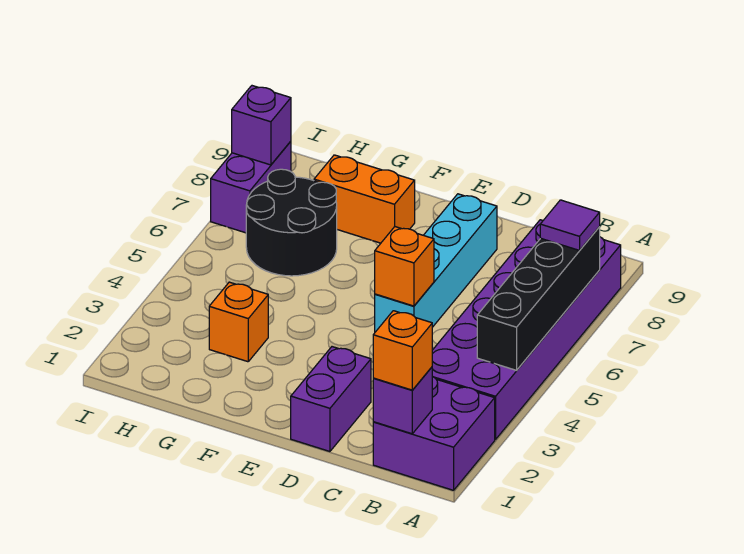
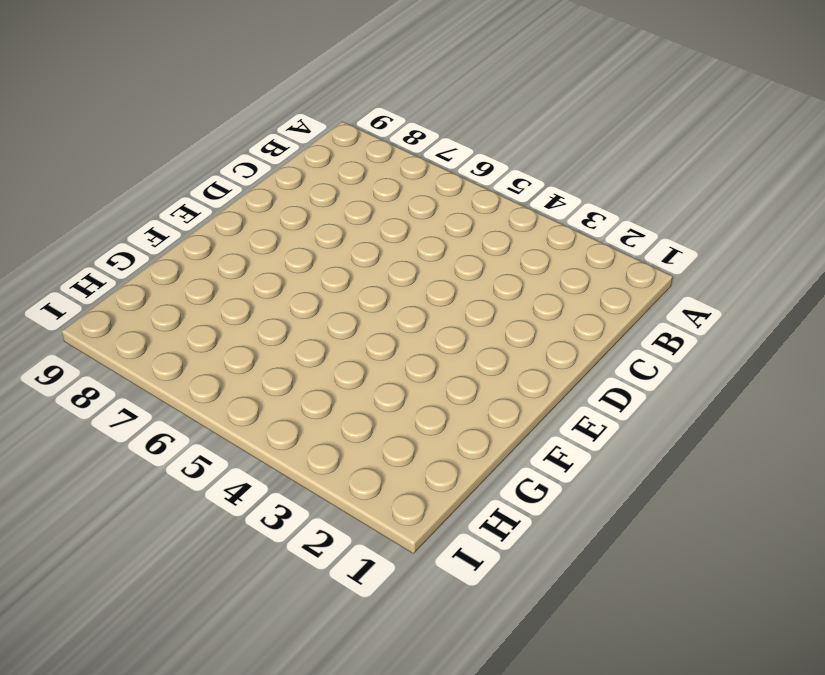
none -> purple 2x2 brick [373,376,495,490]
none -> purple 2x6 brick [432,220,621,439]
none -> purple 1x2 brick [291,347,371,451]

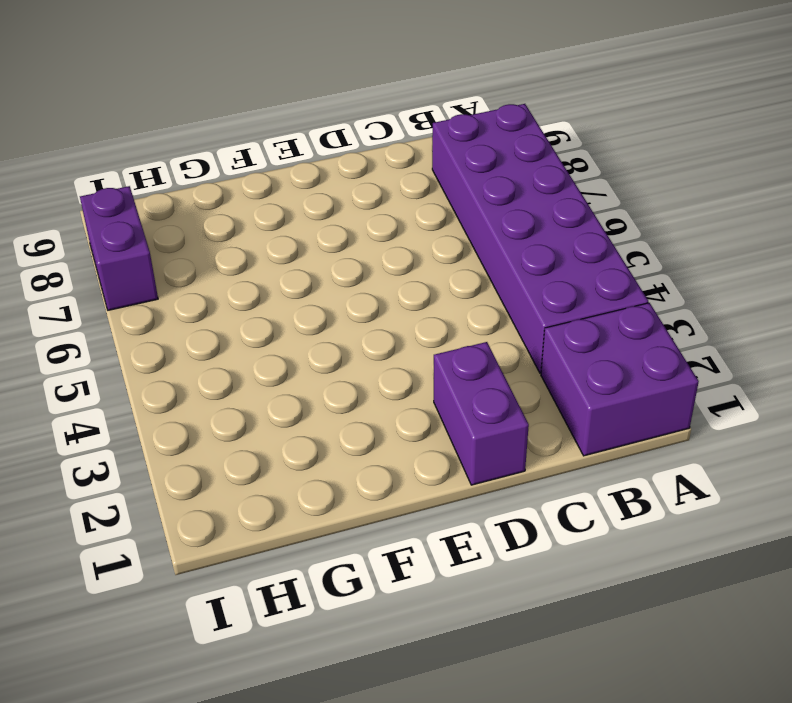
none -> cyan 1x4 brick [375,194,497,332]
none -> orange 1x2 brick [314,155,415,243]
none -> orange 1x1 brick [209,282,268,362]

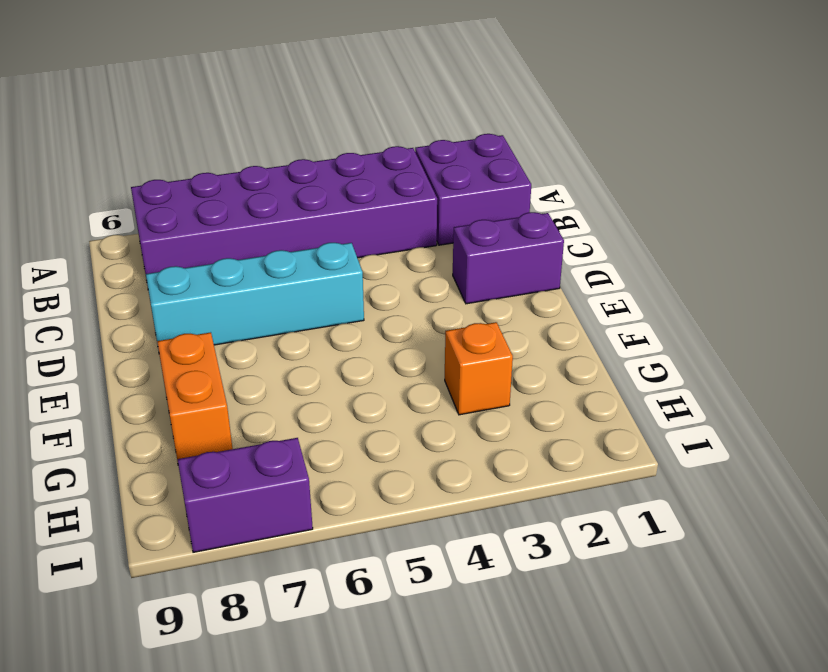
none -> black 2x2 round brick [246,169,337,276]
none -> black 1x4 brick [477,227,600,370]
none -> purple 1x1 brick [373,367,432,434]

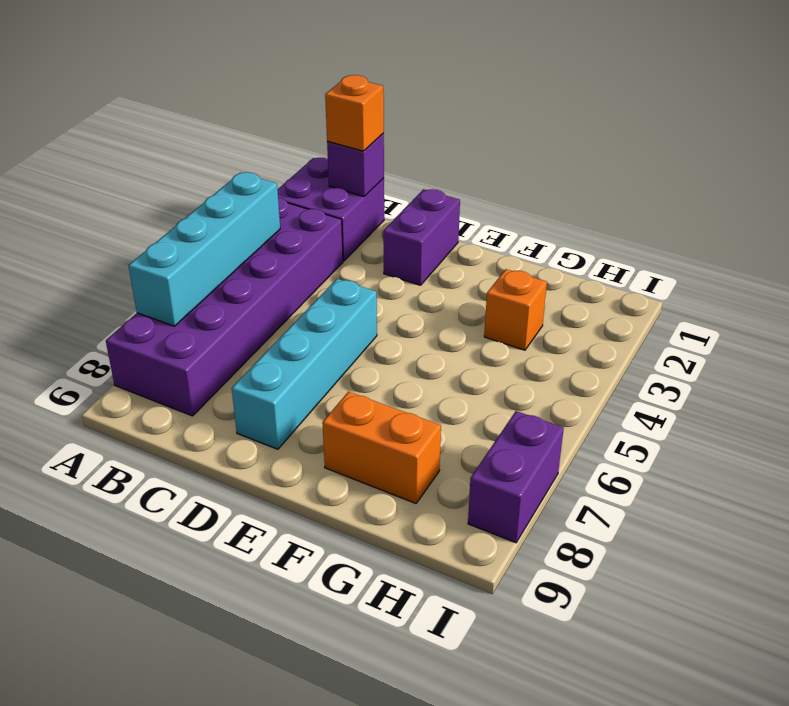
cyan 1x4 brick [128,172,280,326] -> black 1x4 brick [477,227,600,370]
none -> black 2x2 round brick [246,169,337,276]
none -> orange 1x1 brick [375,227,434,306]
none -> purple 1x1 brick [232,86,291,165]

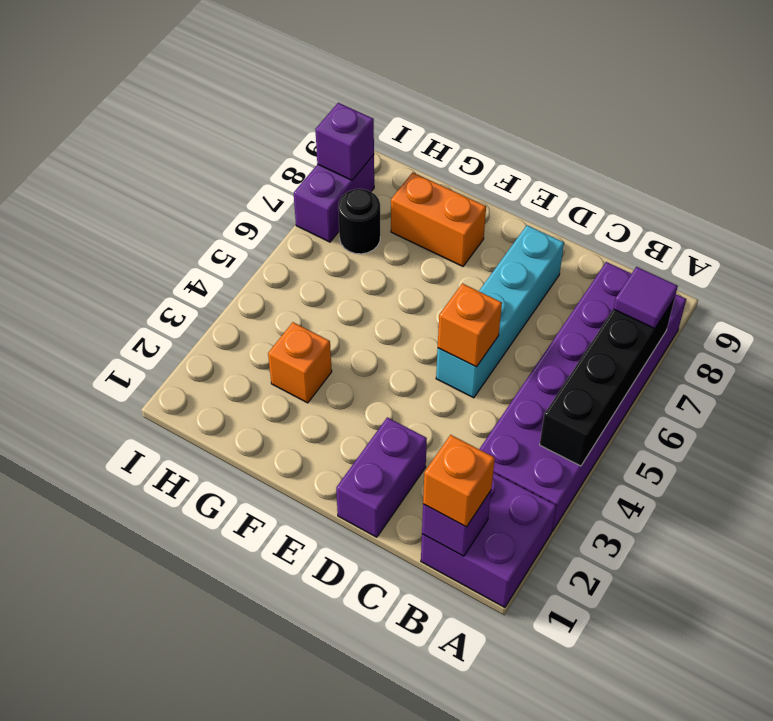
black 1x1 round brick [338,189,380,254] -> black 2x2 round brick [246,169,337,276]

